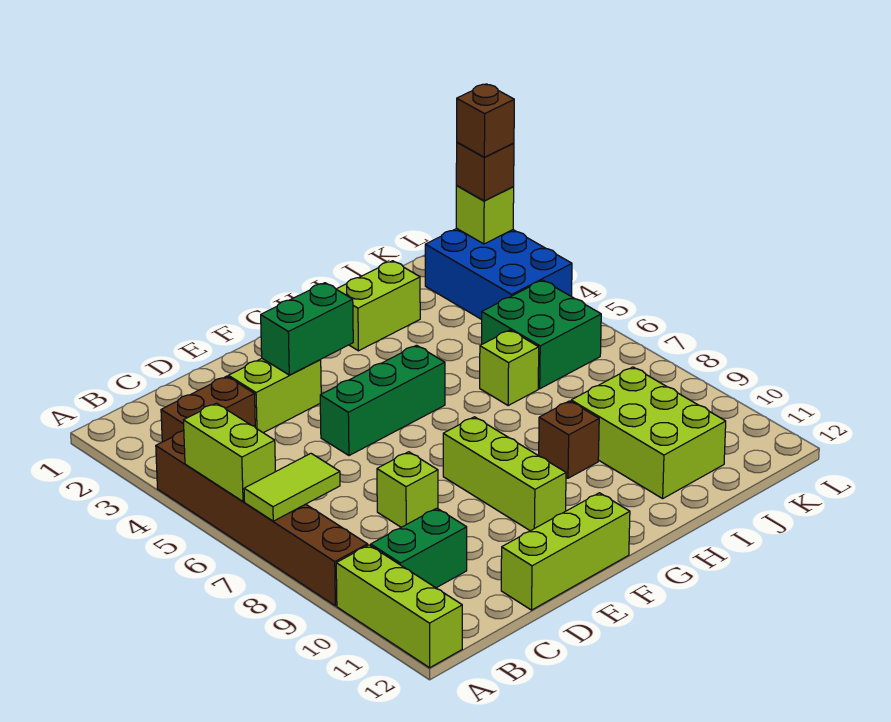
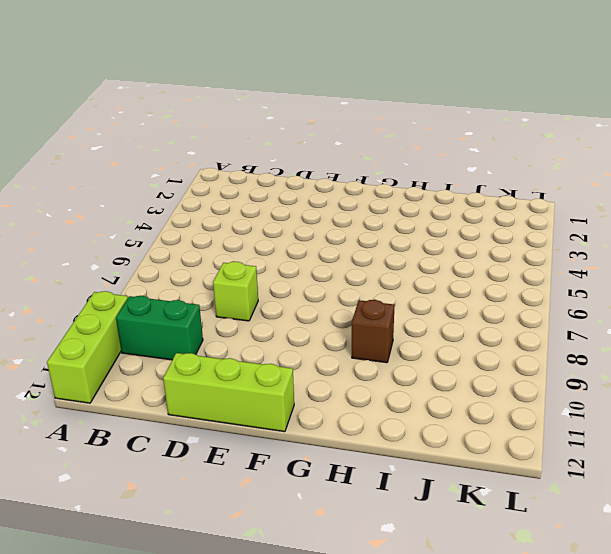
none -> brown 1x6 brick [156,431,368,606]
none -> brown 1x2 brick [161,376,255,442]
none -> lime 1x2 brick [229,359,321,433]

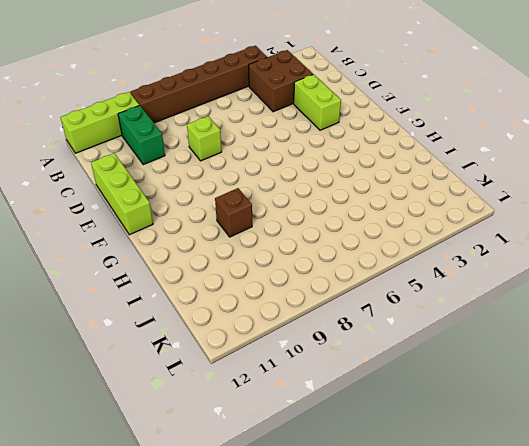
brown 2x2 brick [249,50,313,112] -> brown 1x2 brick [161,376,255,442]
none -> green 1x3 brick [320,345,445,456]
none -> lime 1x3 brick [443,417,566,531]
none -> lime 1x2 brick [337,261,420,351]

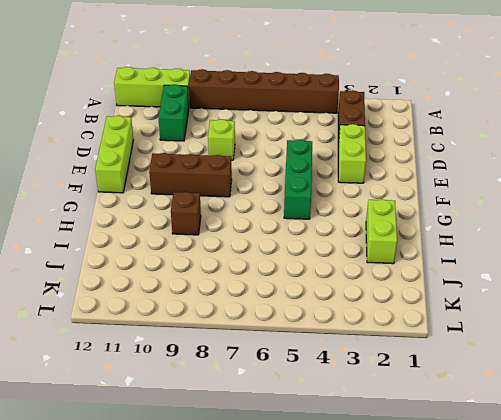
brown 1x3 brick [149,153,232,197] -> lime 1x3 brick [443,417,566,531]
none -> lime 1x1 brick [480,330,539,405]
none -> lime 2x3 brick [571,367,726,499]
none -> green 2x2 brick [482,280,601,389]

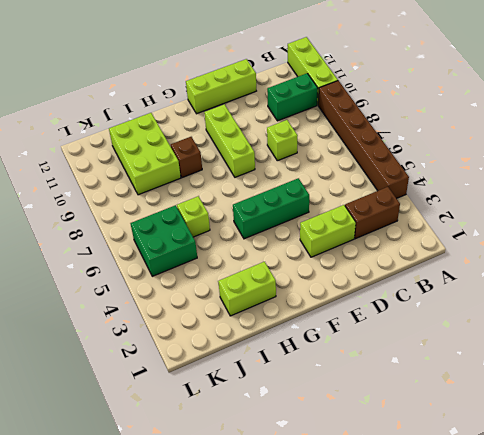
none -> blue 2x3 brick [425,228,572,319]
none -> lime 1x2 brick [184,403,276,502]
none -> lime 1x2 tile [244,453,340,521]

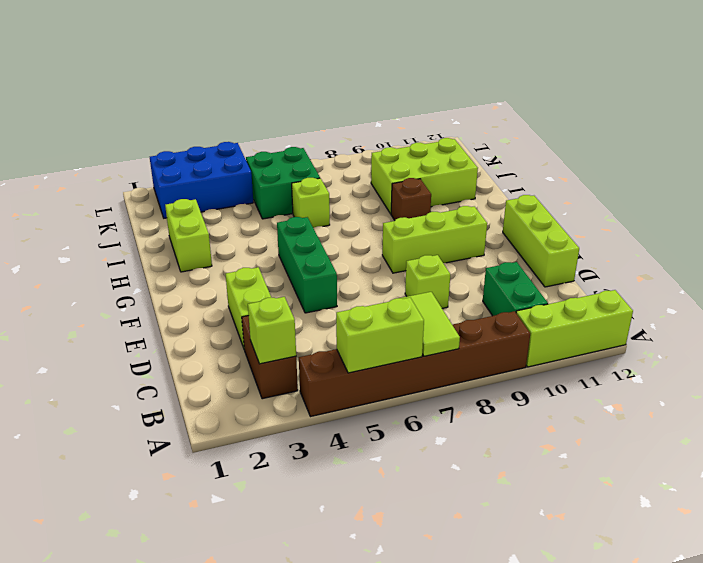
lime 1x1 brick [248,297,296,364] -> lime 1x1 brick moved to [456,186,514,244]
none -> green 1x2 brick [261,283,353,375]
none -> brown 1x1 brick [456,142,514,201]
none -> brown 1x1 brick [457,84,514,157]

